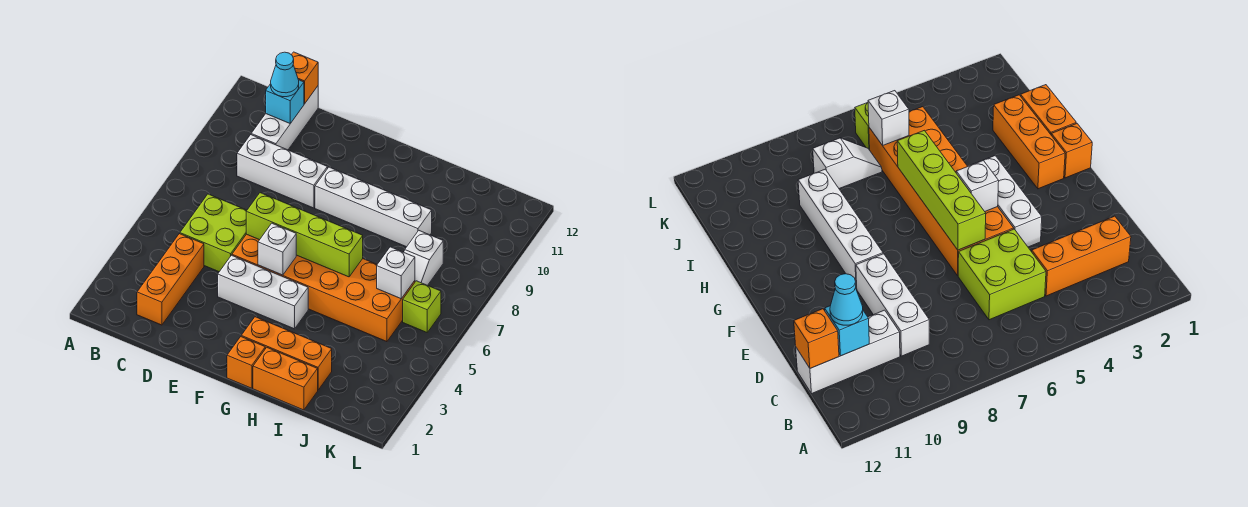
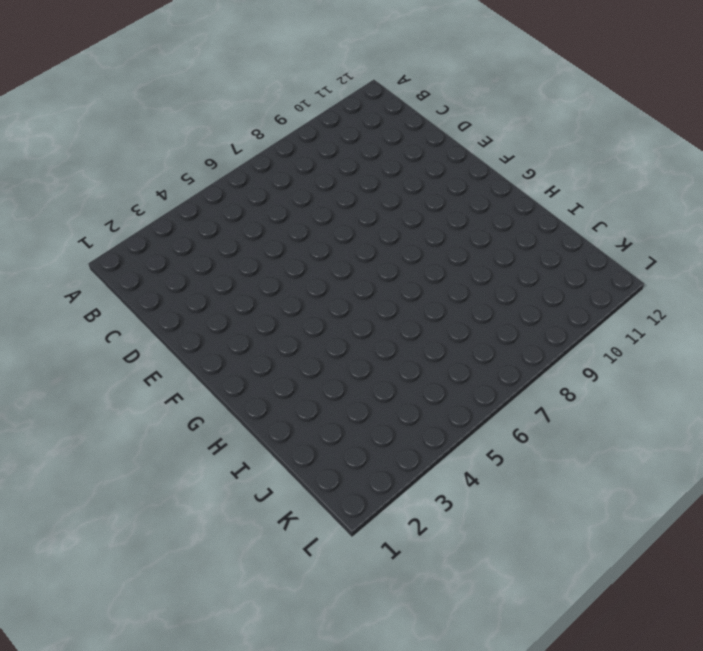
none -> orange 1x3 brick [137,234,204,325]
none -> lime 2x2 brick [180,194,247,272]
none -> white 1x3 brick [237,135,327,208]

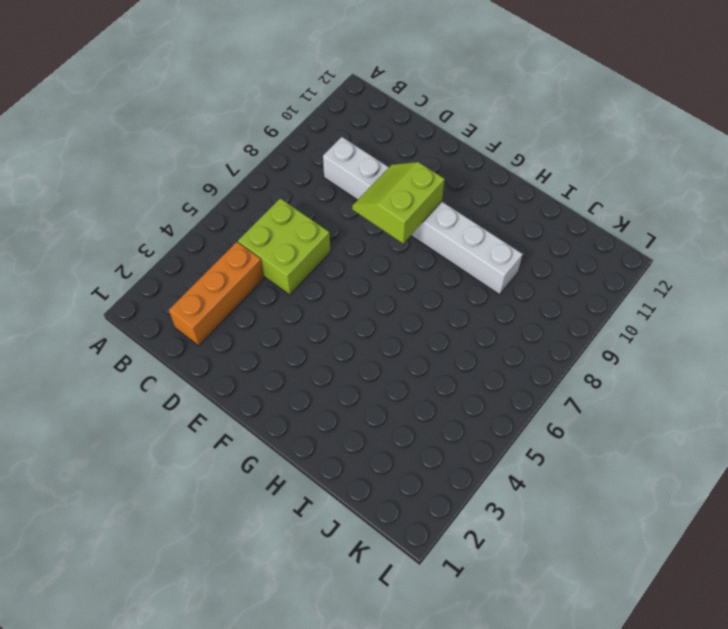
lime 2x2 slope [352,162,445,243] -> none
none -> white 1x3 brick [251,86,318,150]
none -> white 1x3 brick [218,255,308,329]
none -> orange 2x6 brick [232,234,415,342]

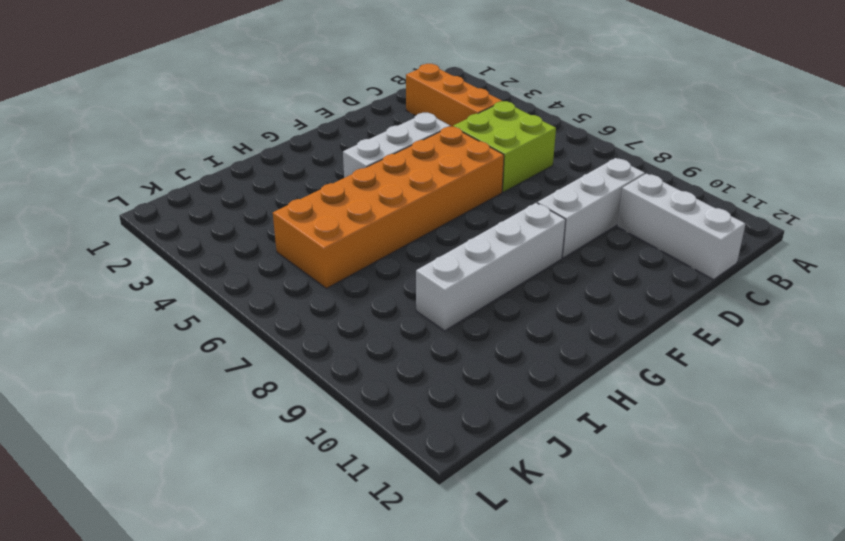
none -> orange 1x1 brick [227,337,265,388]
none -> orange 1x3 brick [241,317,332,390]
none -> orange 1x2 brick [253,348,318,410]

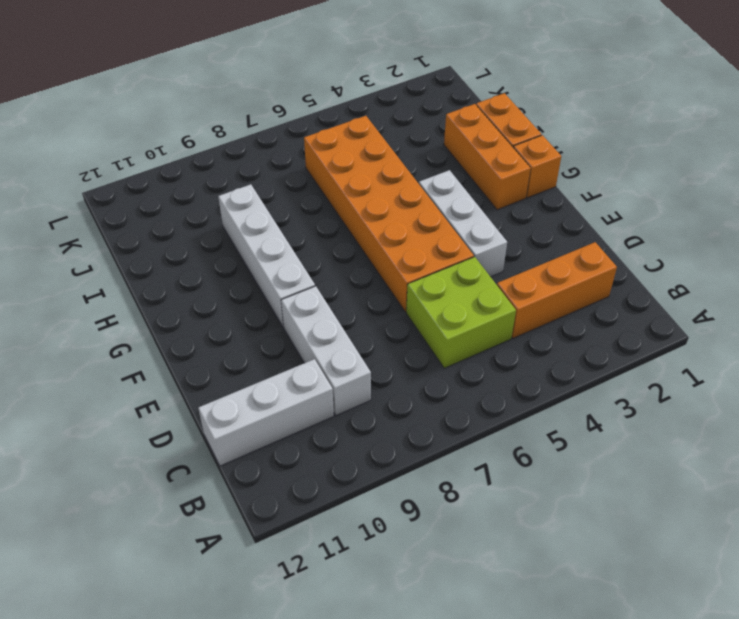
none -> white 1x2 slope [404,231,443,285]
none -> lime 1x1 brick [403,281,441,332]
none -> cyan 1x1 brick [266,80,304,123]

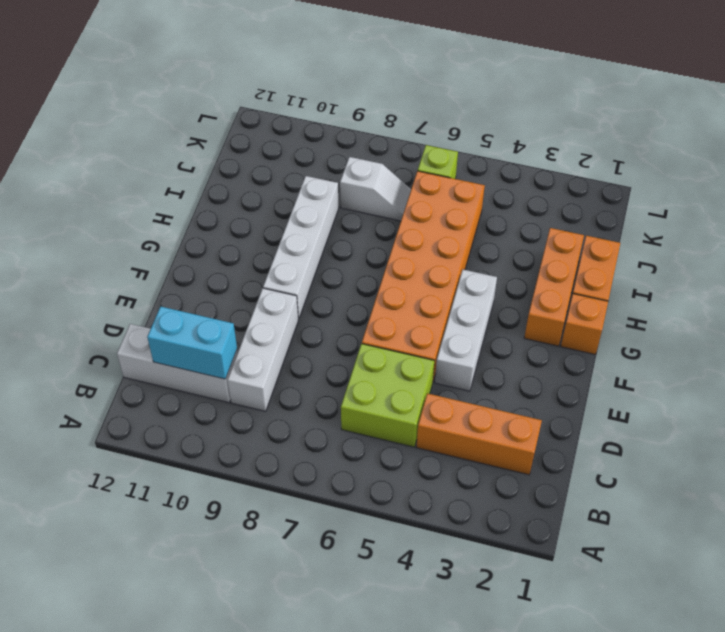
cyan 1x2 brick [147,306,237,379] -> cyan 1x1 brick [266,80,304,123]
none -> orange 1x1 brick [291,52,318,104]
none -> lime 1x4 brick [246,193,363,277]
none -> white 1x1 brick [258,223,296,275]

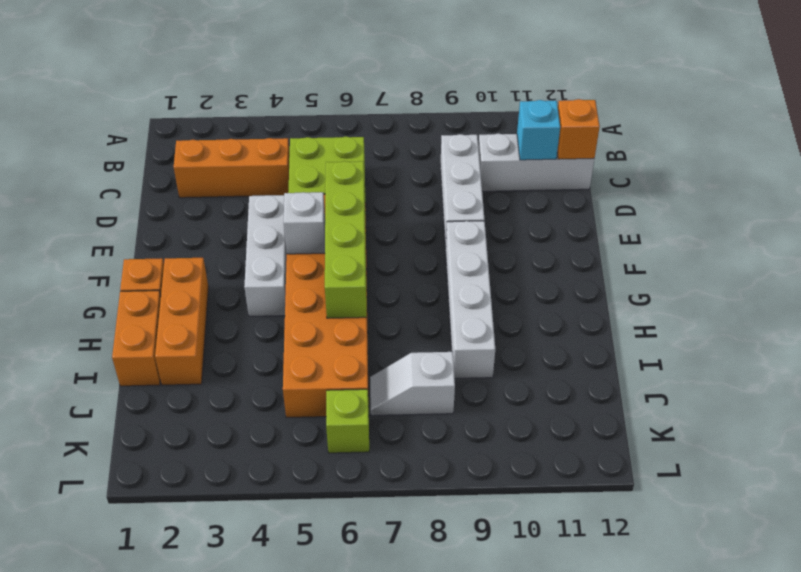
none -> white 1x1 brick [377,247,415,299]
none -> cyan 1x1 cone [271,52,299,97]

